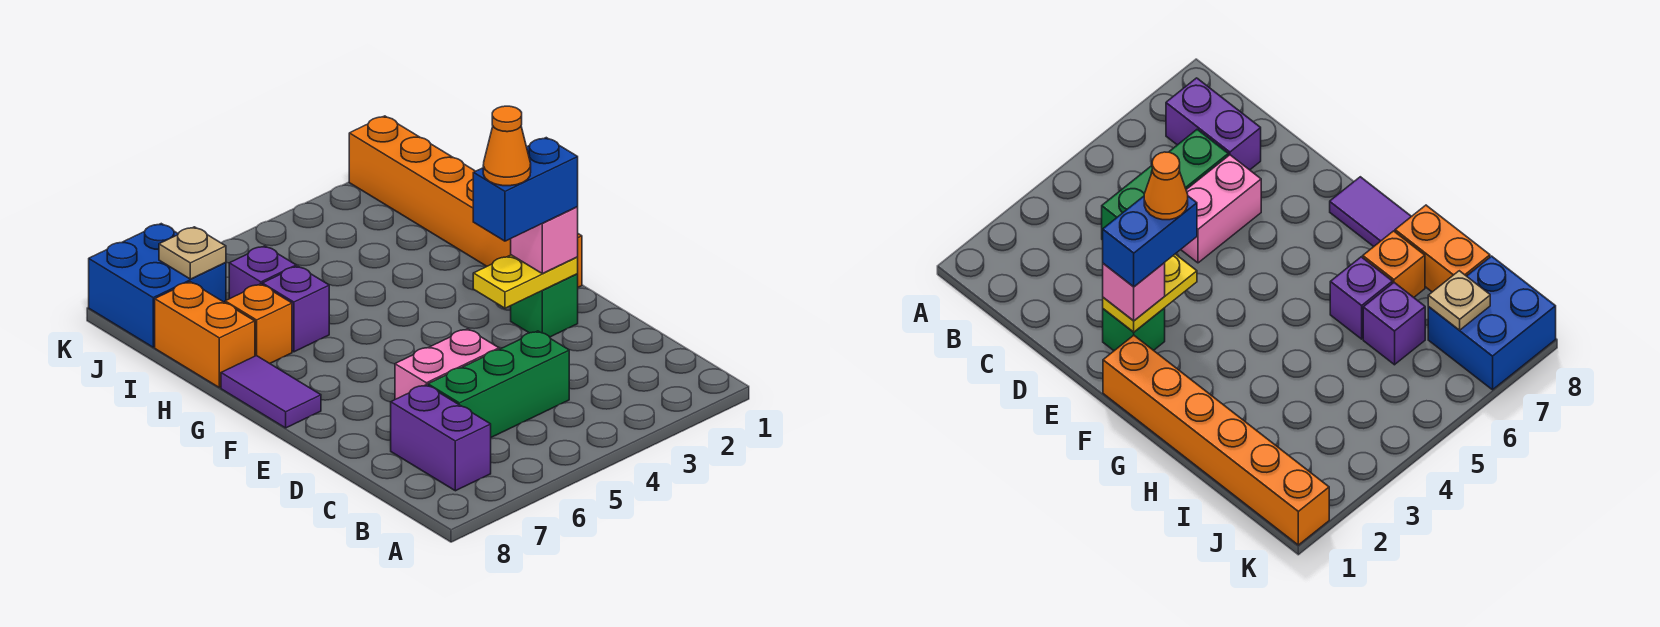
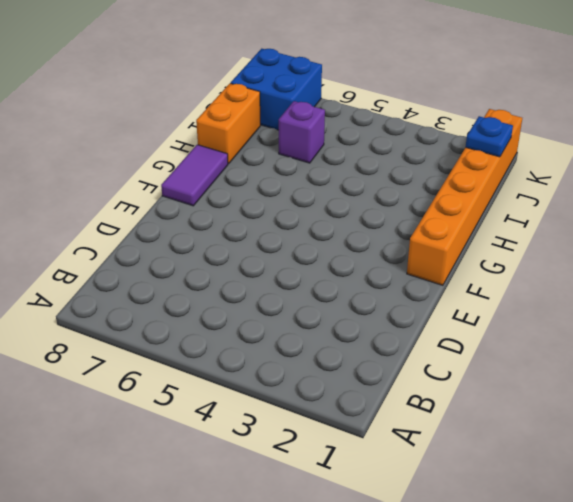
blue 1x1 plate [466,116,513,157] -> none
none -> purple 1x2 brick [391,385,491,491]
none -> green 1x3 brick [428,331,569,437]
none -> pink 1x2 brick [395,329,499,399]

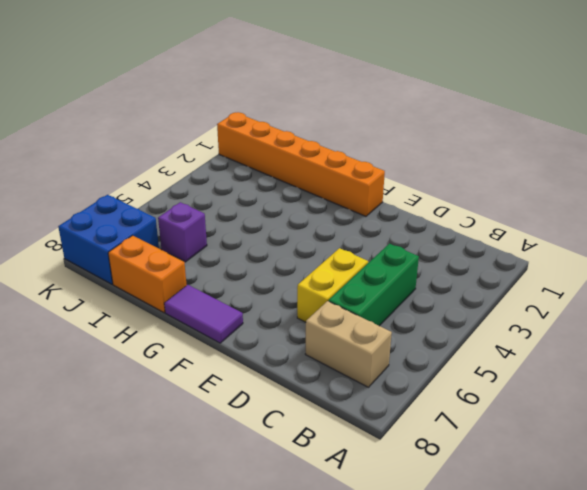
tan 1x2 brick [305,301,392,387] -> purple 1x2 brick [391,385,491,491]
yellow 1x2 brick [297,248,368,322] -> pink 1x2 brick [395,329,499,399]
none -> green 1x1 brick [511,274,578,337]
none -> purple 1x1 brick [262,266,329,352]
none -> orange 1x1 brick [225,284,292,363]

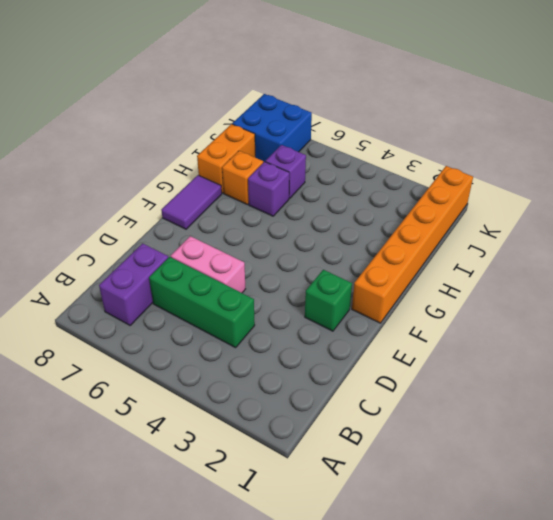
none -> yellow 1x2 plate [473,255,578,308]
none -> tan 1x1 plate [159,227,226,279]
none -> pink 1x1 brick [511,207,578,273]

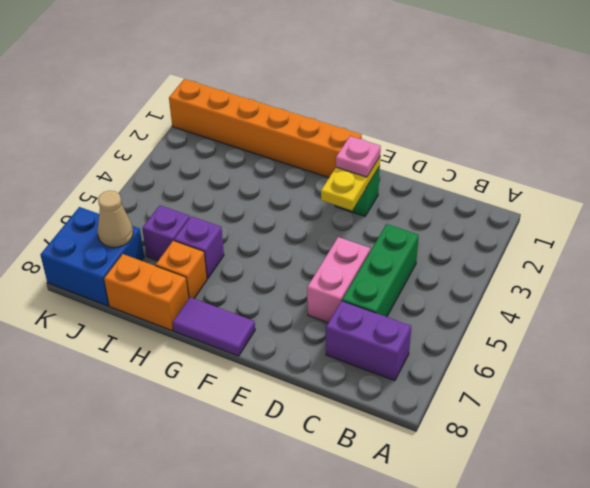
pink 1x1 plate [336,136,381,177] -> pink 1x1 brick [511,207,578,273]
tan 1x1 cone [97,191,133,247] -> tan 1x1 plate [159,227,226,279]
none -> blue 1x2 brick [473,138,578,241]
none -> orange 1x1 cone [483,106,531,186]

